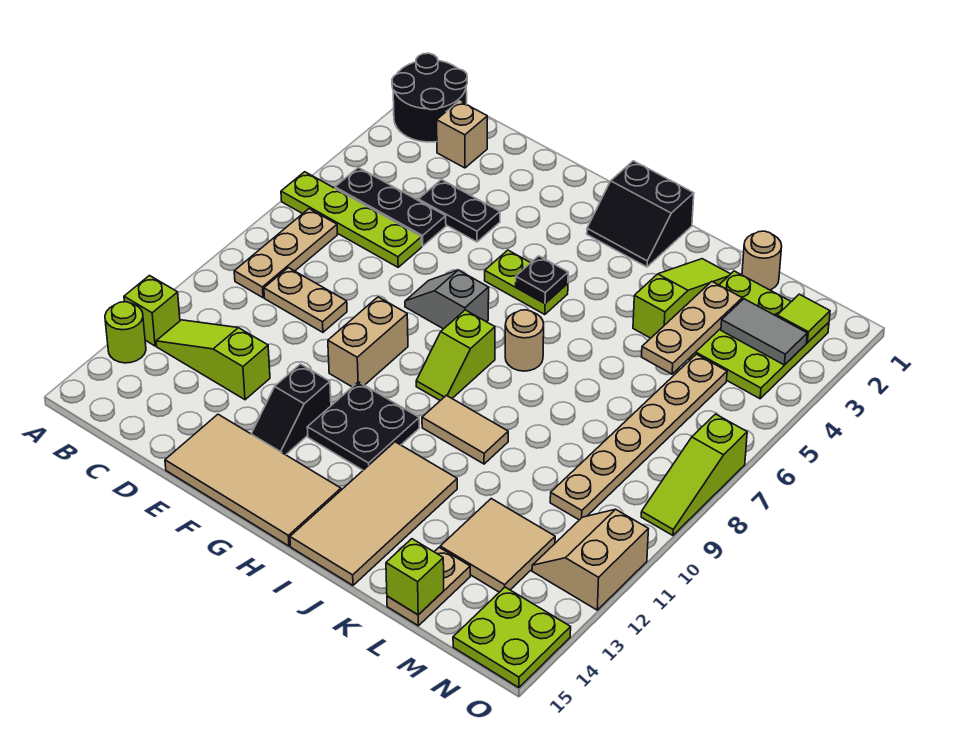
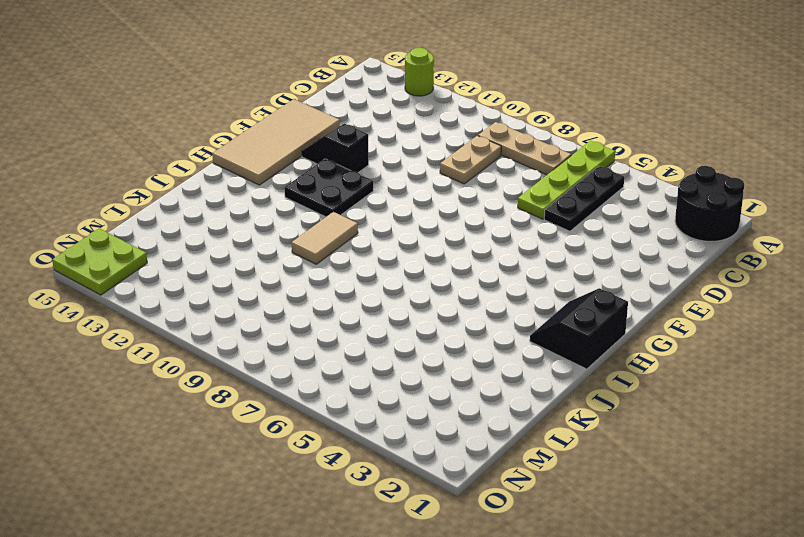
none -> lime 1x1 brick [124,276,180,346]
none -> lime 1x3 slope [156,320,270,400]
none -> tan 1x1 brick [437,101,487,168]
none -> black 1x2 plate [418,180,500,242]

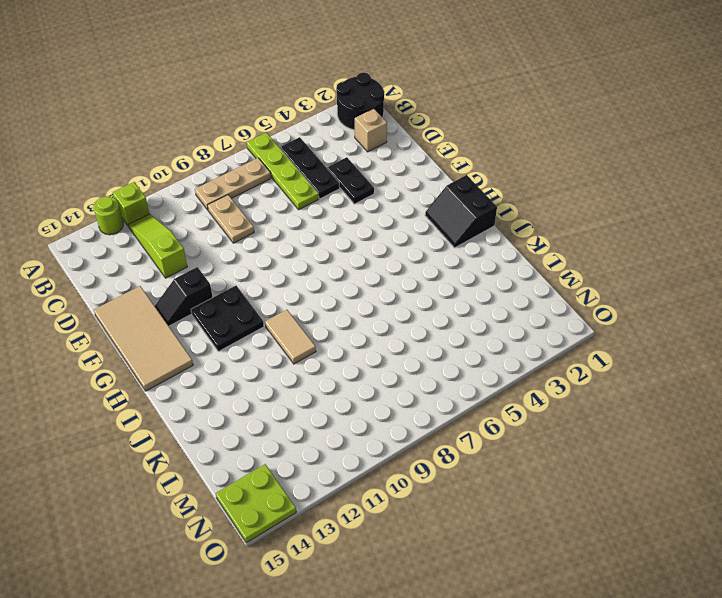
none -> grey 1x2 slope [405,270,489,329]
none -> tan 1x2 brick [328,297,408,387]
none -> lime 1x2 plate [485,250,568,315]
none -> lime 1x2 slope [416,310,495,401]

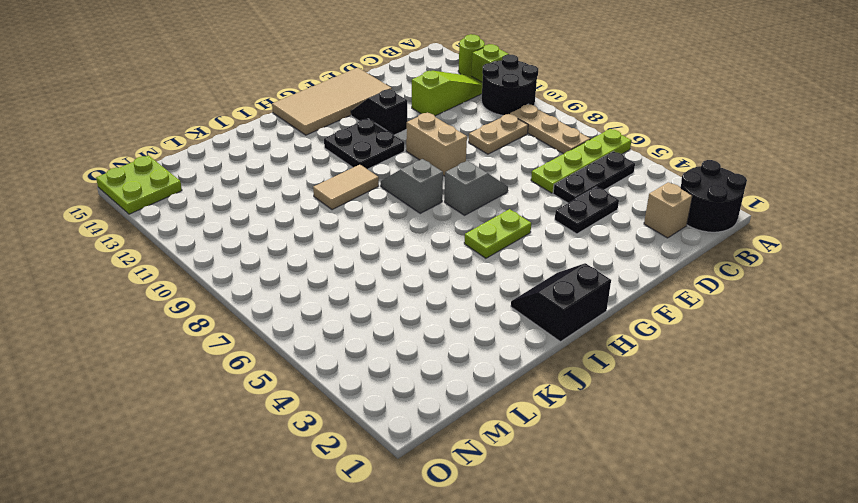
black 2x2 round brick [482,54,538,115] -> none
grey 1x2 slope [381,159,443,213] -> lime 1x2 slope [416,310,495,401]
none -> tan 1x1 round brick [505,310,544,371]
none -> tan 2x4 tile [290,442,457,585]
none -> lime 1x3 slope [633,259,730,338]
none -> tan 1x1 round brick [742,231,782,290]

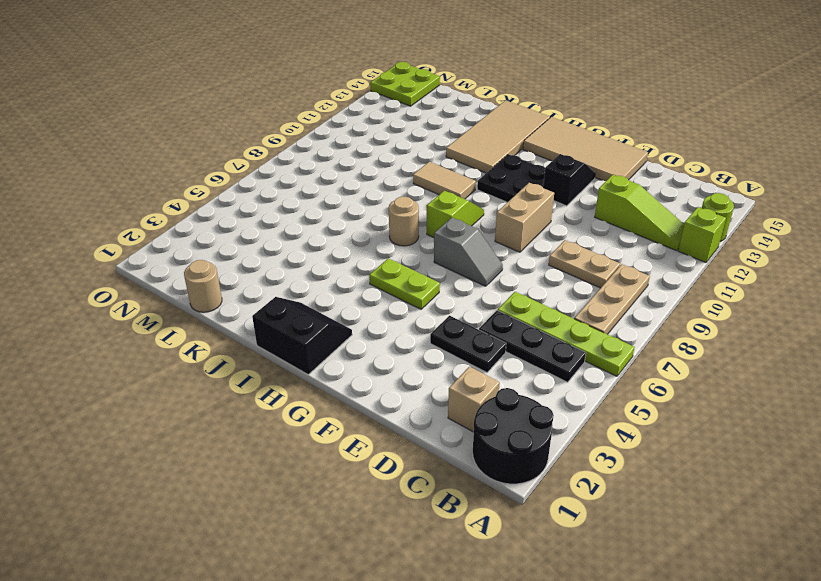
none -> lime 1x3 slope [633,259,730,338]
none -> lime 3x3 plate [689,271,829,399]
none -> tan 2x2 tile [440,499,555,592]
none -> tan 1x2 plate [387,548,470,626]

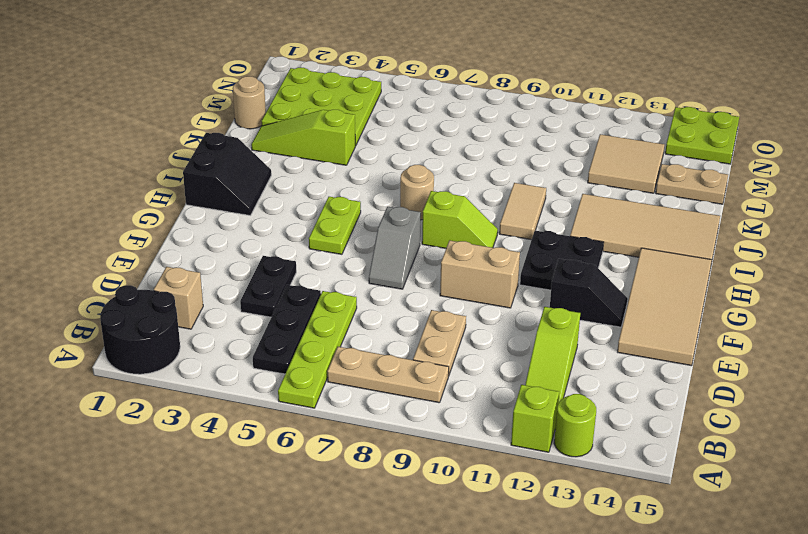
none -> tan 1x6 plate [550,354,727,520]
none -> tan 2x2 slope [532,509,648,610]
none -> lime 1x3 slope [641,414,747,535]
none -> black 1x1 plate [516,256,568,303]

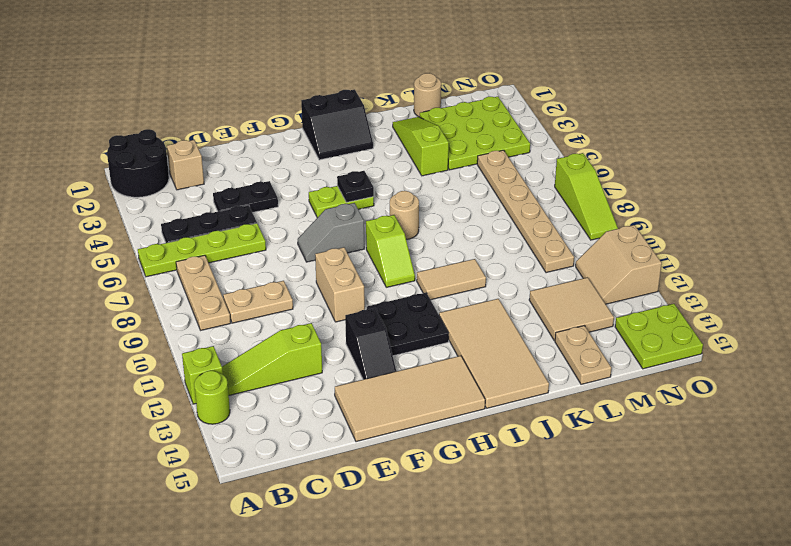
none -> tan 1x3 plate [642,282,742,374]
none -> lime 1x1 brick [386,539,444,615]
none -> grey 1x2 tile [721,299,807,365]
none -> lime 1x1 tile [777,294,830,342]

